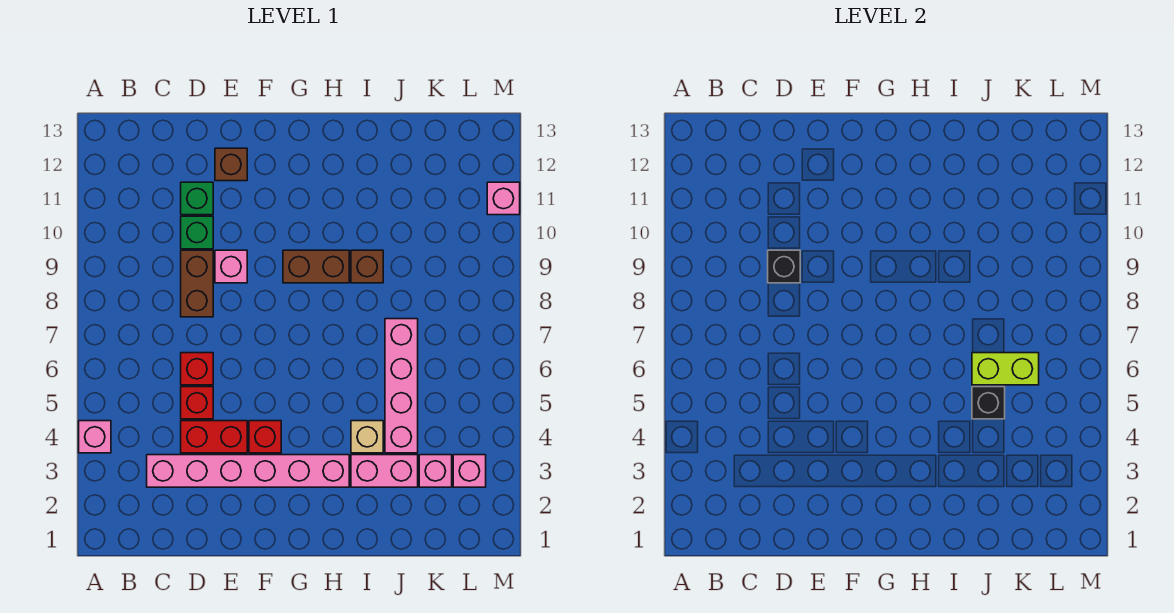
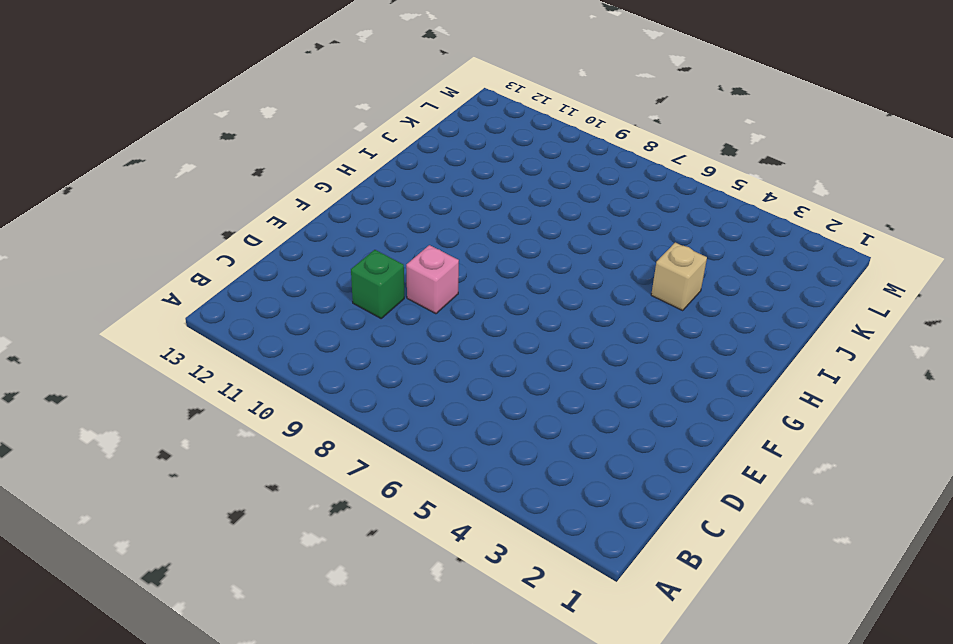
none -> pink 1x1 brick [79,421,111,453]
none -> pink 1x6 brick [147,455,349,487]
none -> red 1x2 brick [181,421,247,453]

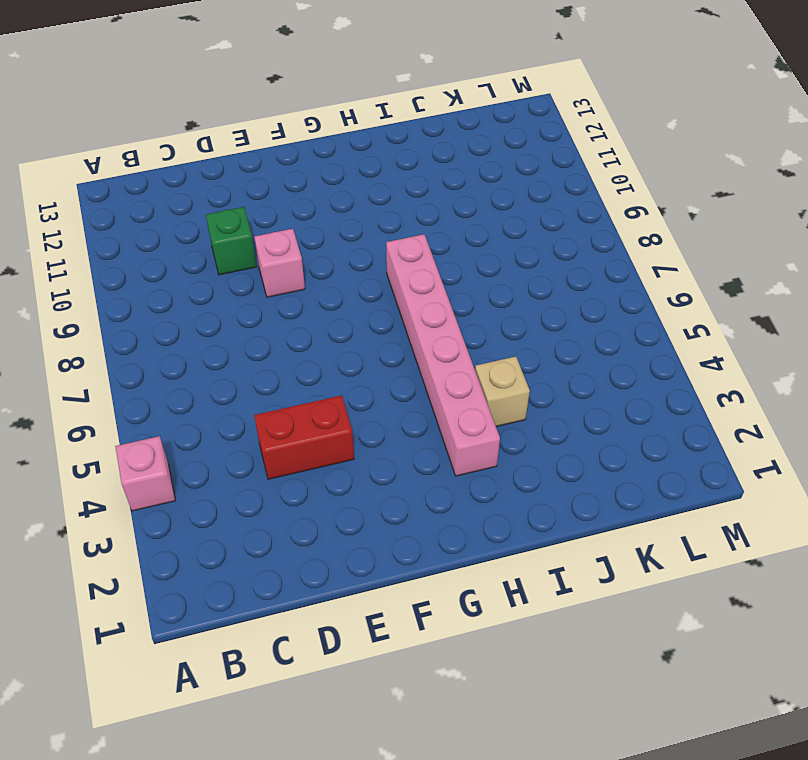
pink 1x6 brick [386,234,500,476] -> pink 1x6 brick turned to [147,455,349,487]
none -> red 1x1 brick [181,387,213,419]
none -> red 1x1 brick [181,353,213,385]
none -> brown 1x2 brick [181,250,213,317]

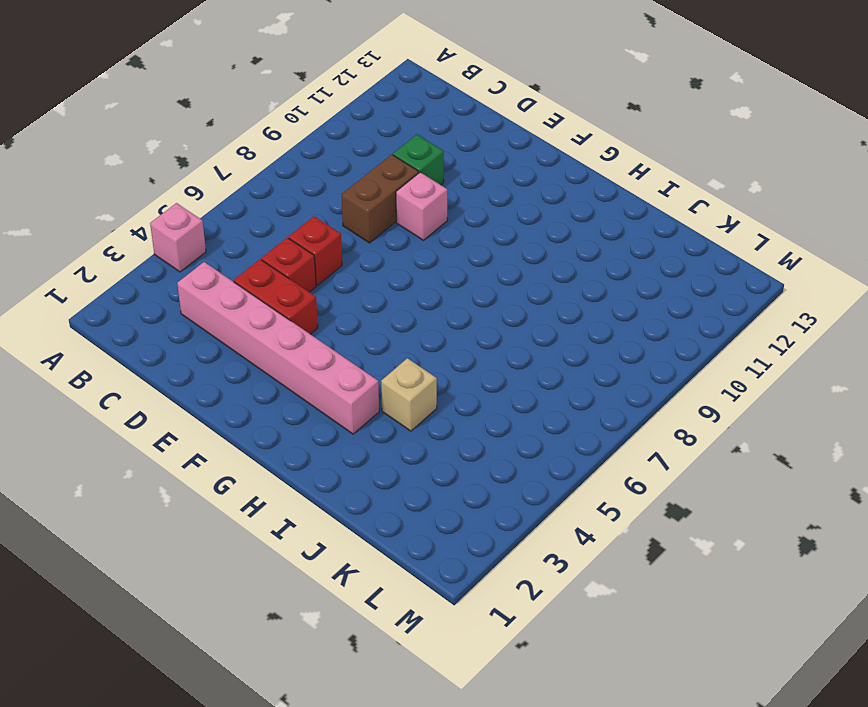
none -> green 1x1 brick [181,182,213,215]
none -> brown 1x1 brick [215,148,247,181]
none -> red 1x1 brick [249,421,281,453]

